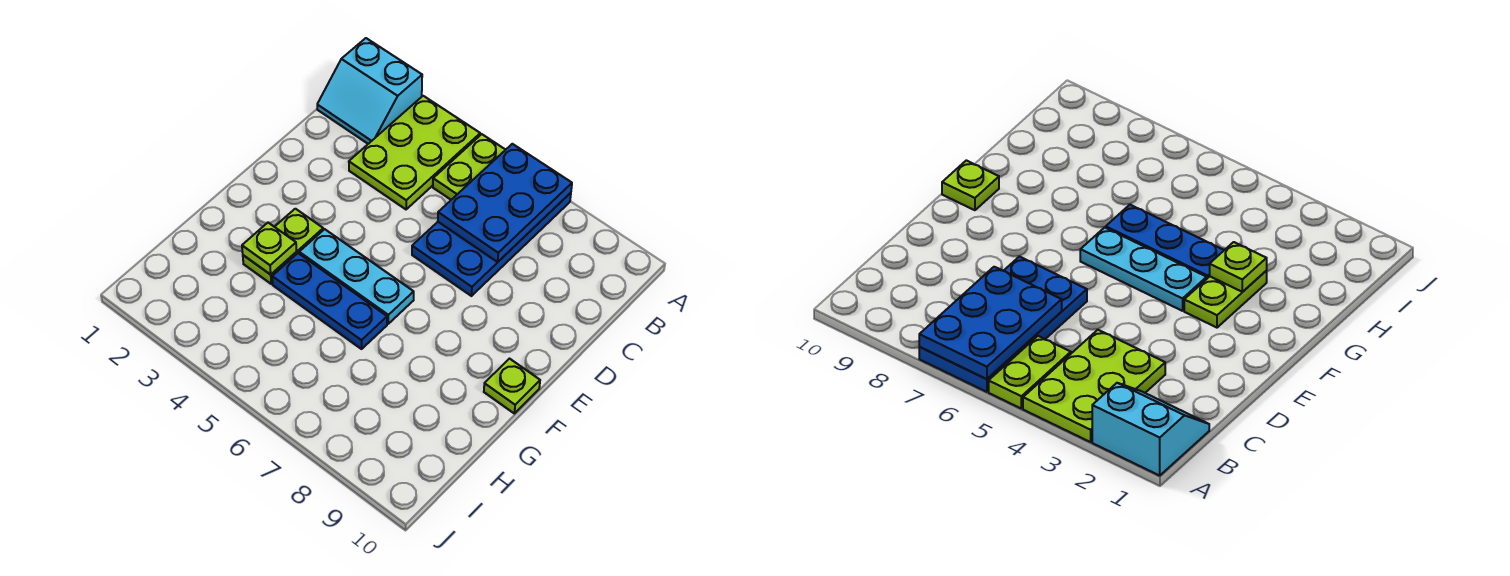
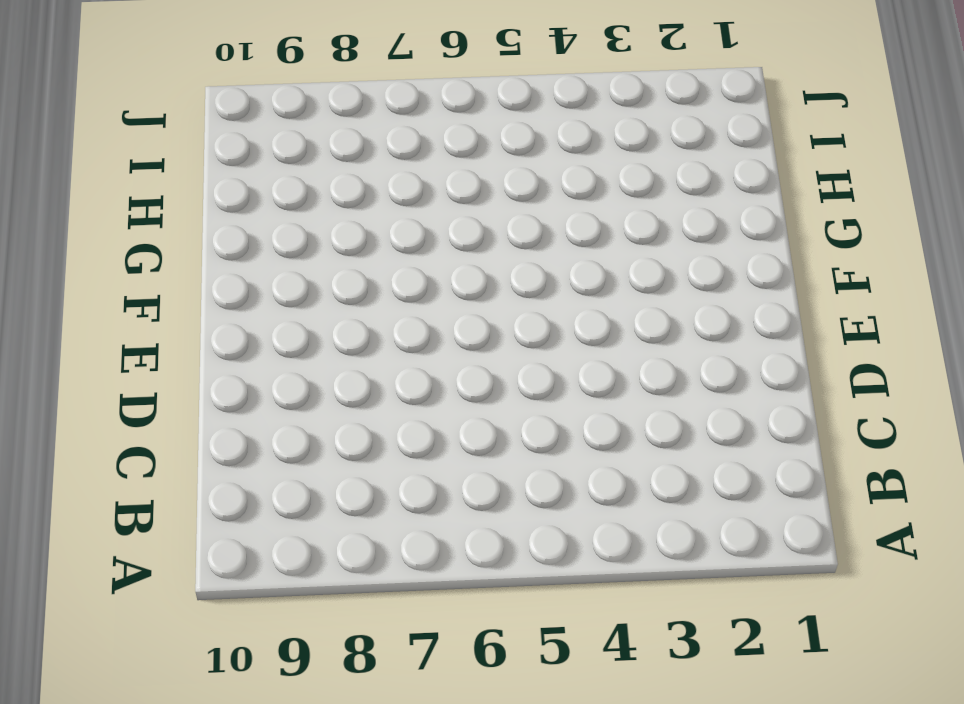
none -> cyan 2x2 slope [317,38,422,144]
none -> lime 2x3 plate [349,96,480,209]

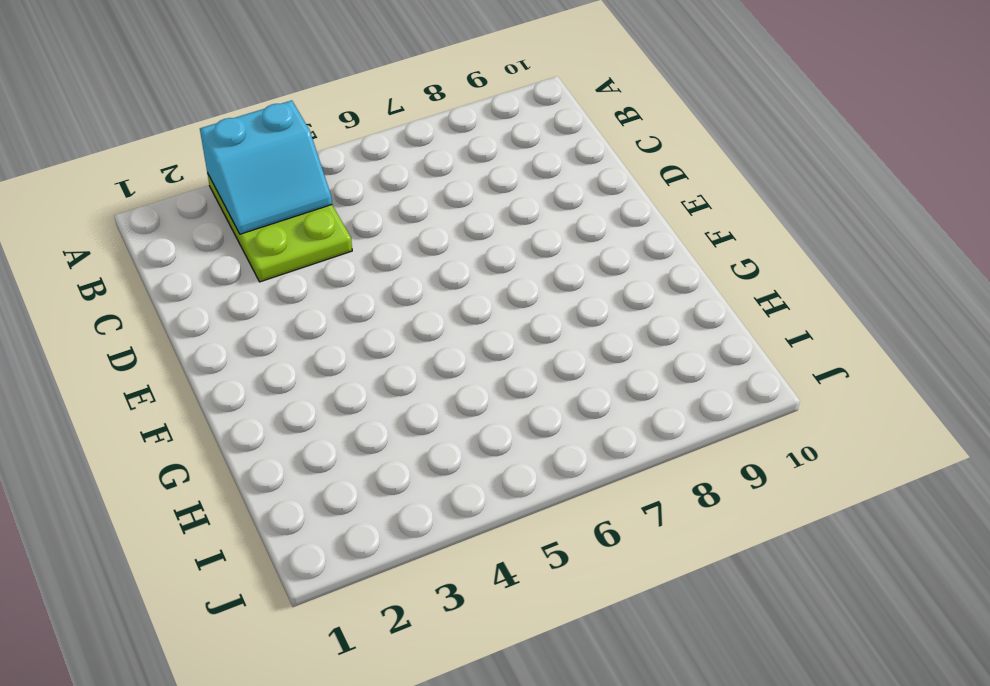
cyan 2x2 slope [200,100,332,234] -> cyan 2x2 slope moved to [317,38,422,144]
none -> lime 1x2 plate [433,134,505,200]
none -> blue 2x4 plate [412,193,571,296]

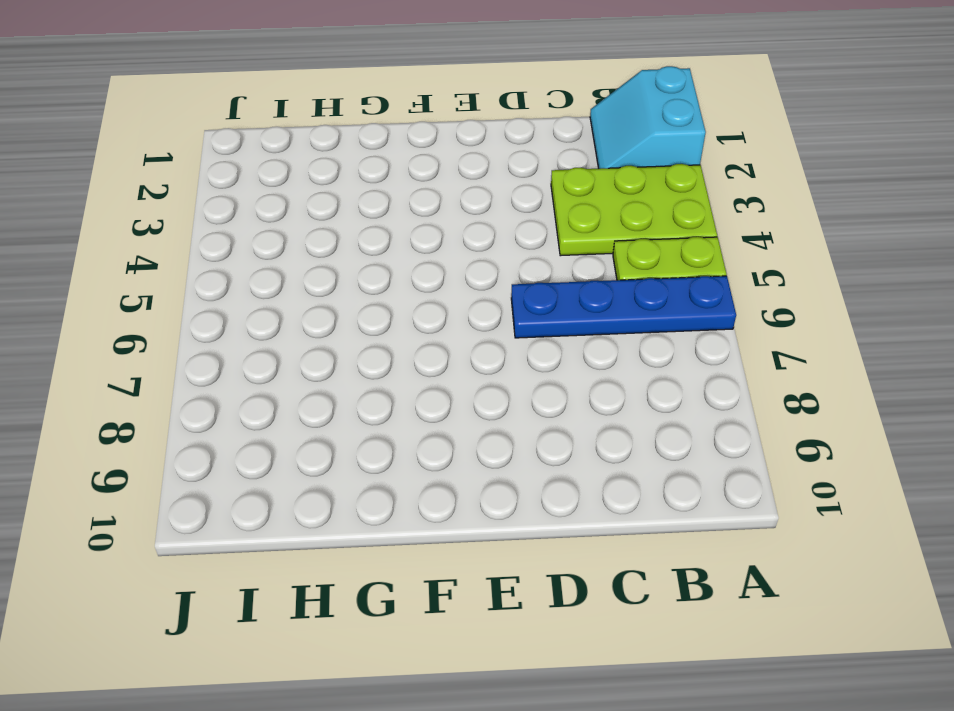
blue 1x4 plate [511,276,736,338] -> blue 2x4 plate [412,193,571,296]
none -> lime 1x2 plate [243,209,323,284]
none -> cyan 1x3 plate [299,229,414,324]

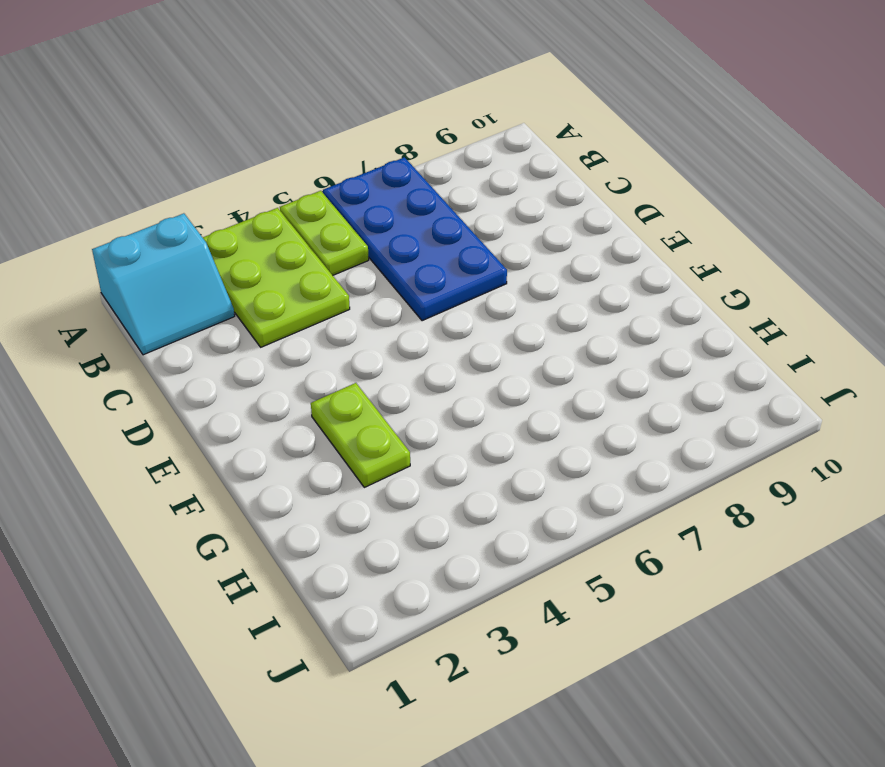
none -> cyan 1x3 plate [299,229,414,324]
none -> lime 1x1 plate [484,359,540,413]

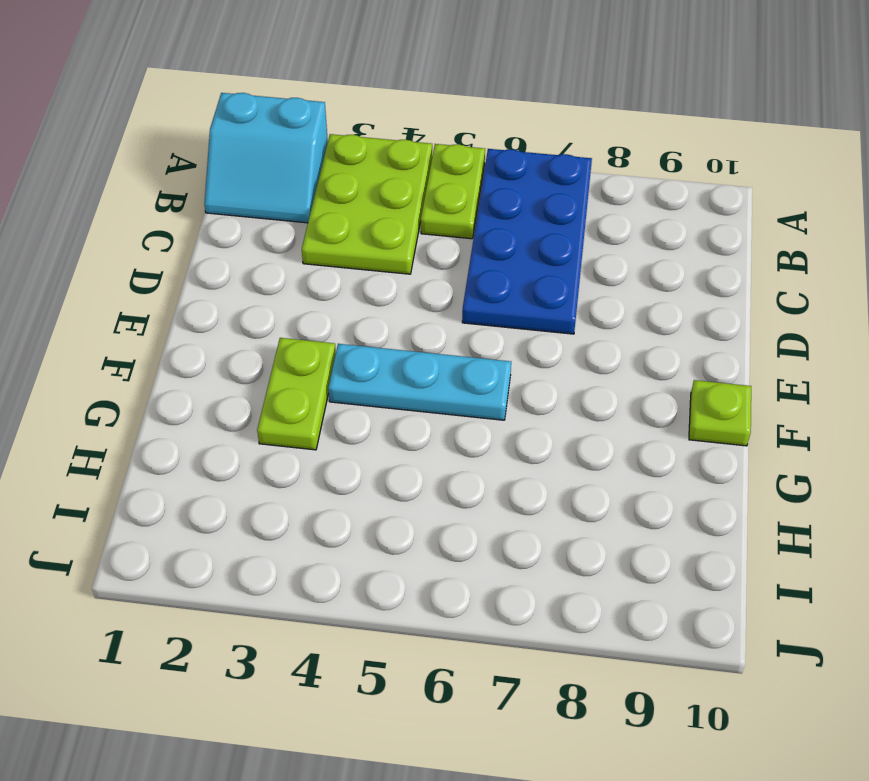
none -> blue 1x3 plate [272,253,387,349]
none -> blue 2x3 plate [438,144,572,262]

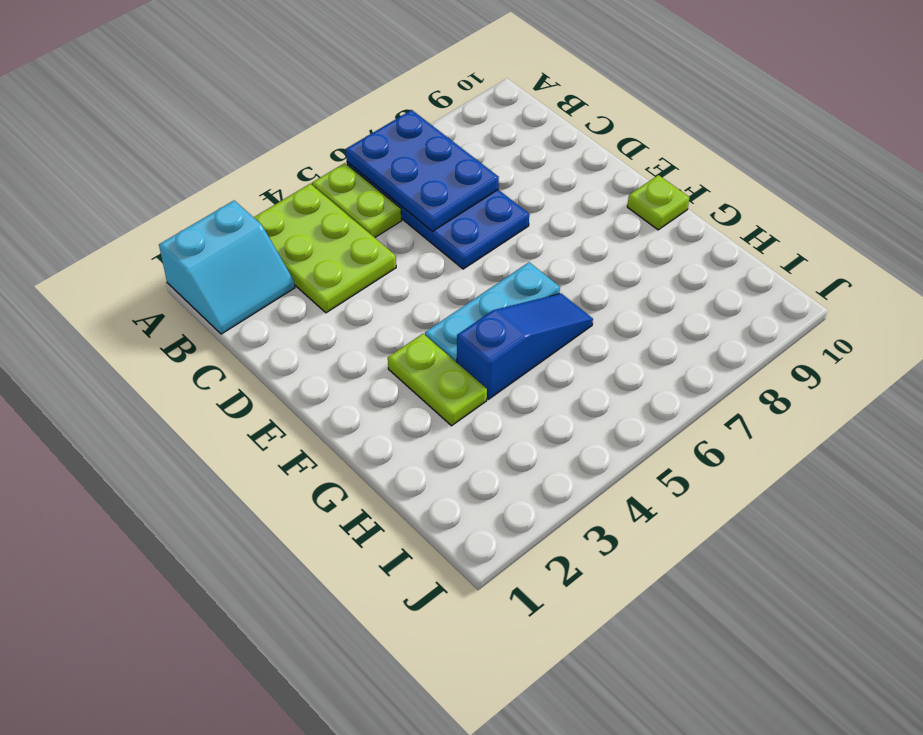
blue 1x3 slope [457,293,593,399] -> blue 1x3 plate [272,253,387,349]
none -> lime 1x1 plate [242,223,297,275]

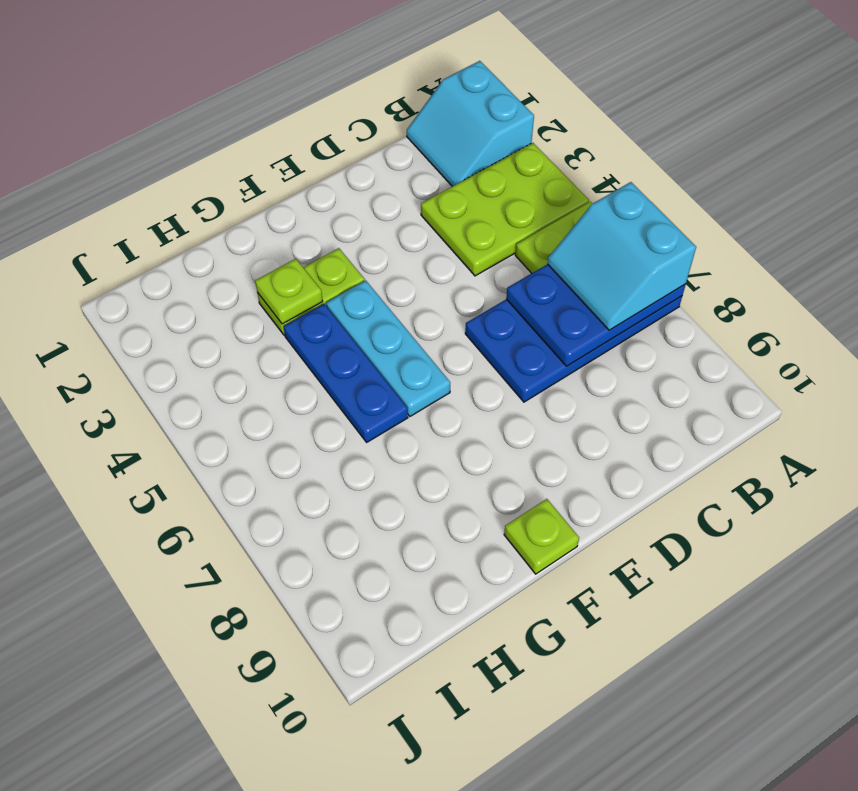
cyan 2x2 slope [548,182,696,330] -> none

